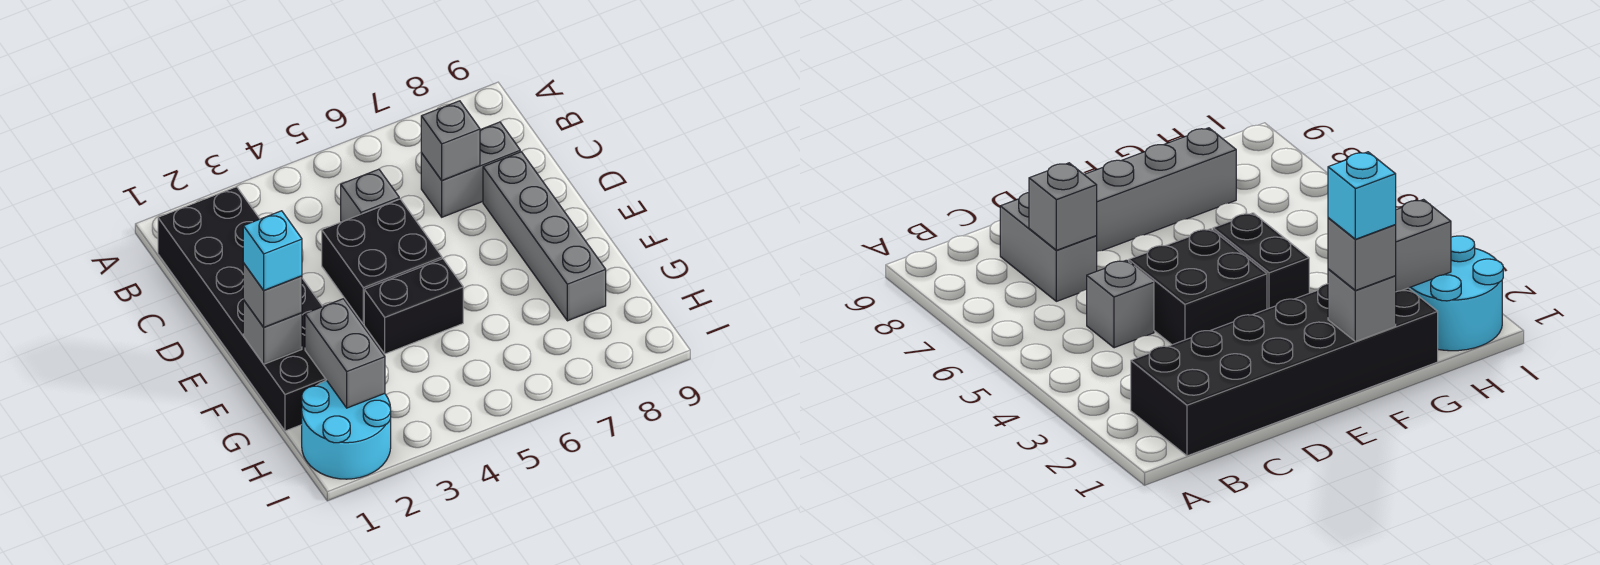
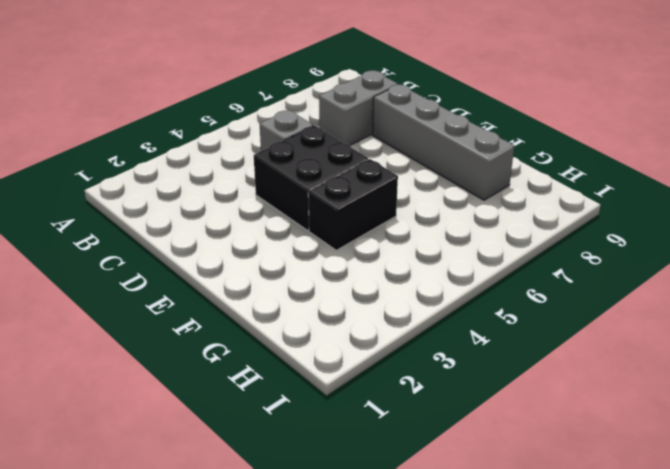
none -> black 2x6 brick [158,187,326,431]
none -> cyan 2x2 round brick [302,380,391,479]
none -> grey 1x1 brick [421,101,480,180]

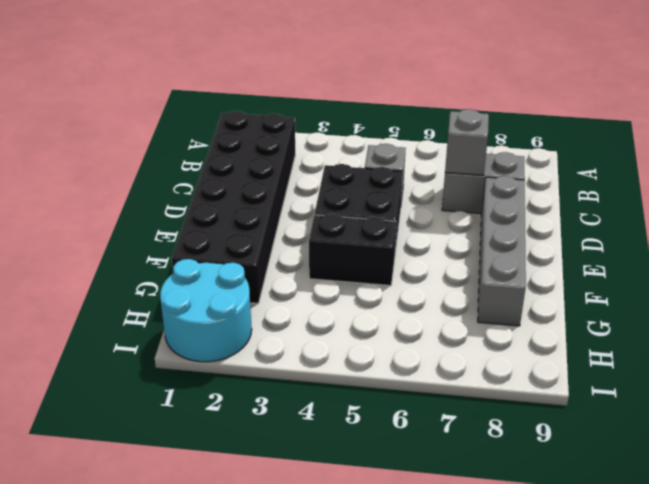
none -> grey 1x1 brick [243,300,302,364]
none -> grey 1x2 brick [305,299,385,408]
none -> grey 1x1 brick [243,263,302,327]

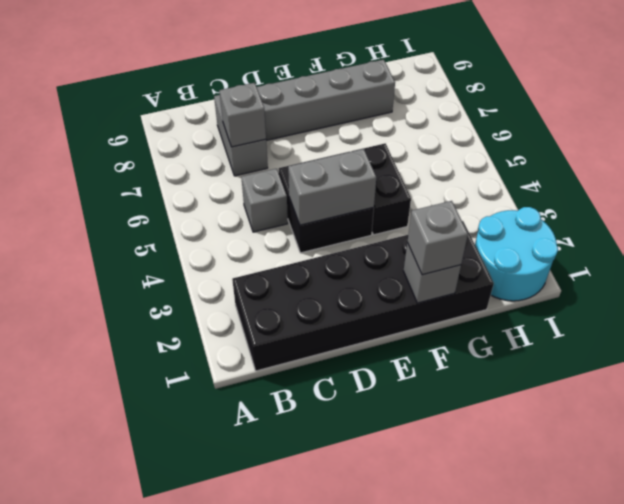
grey 1x2 brick [288,149,376,225] -> grey 1x2 brick moved to [305,299,385,408]
none -> cyan 1x1 brick [243,211,302,290]

